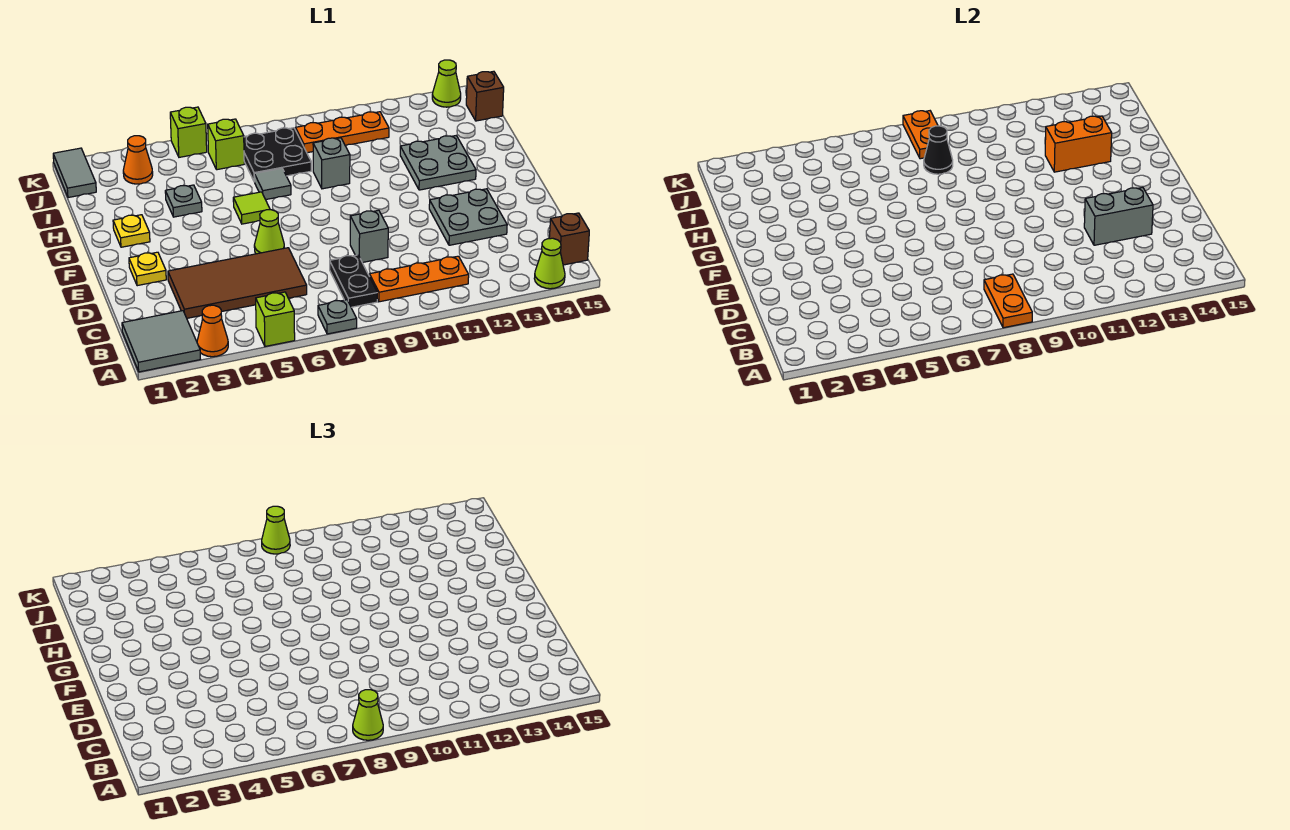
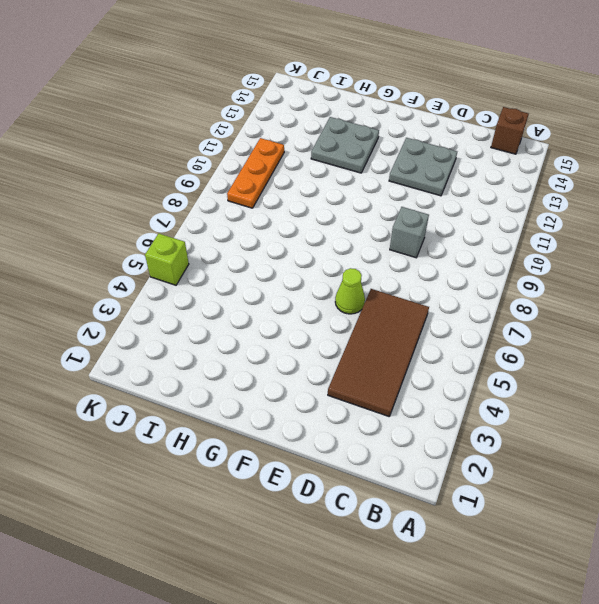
none -> grey 2x2 tile [122,311,200,372]
none -> orange 1x1 cone [197,305,228,357]
none -> lime 1x1 brick [256,292,295,346]
none -> grey 1x1 plate [318,300,357,334]

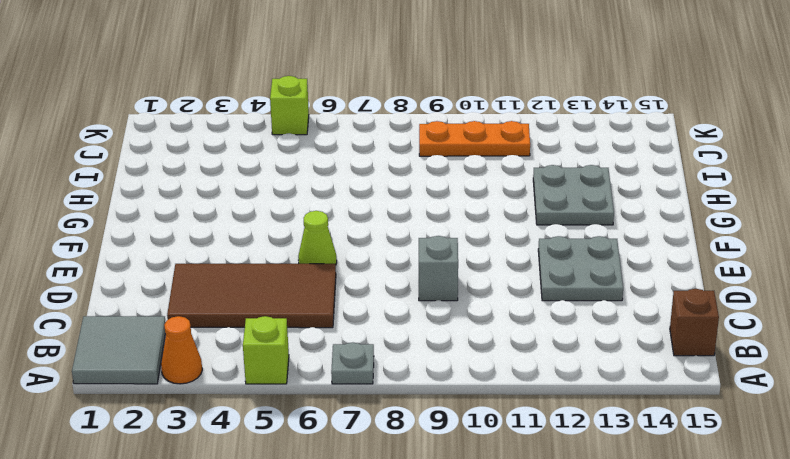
none -> lime 1x1 cone [534,238,565,289]
none -> black 1x2 plate [330,255,377,307]
none -> orange 1x3 plate [370,256,469,302]
none -> yellow 1x1 plate [129,252,166,286]

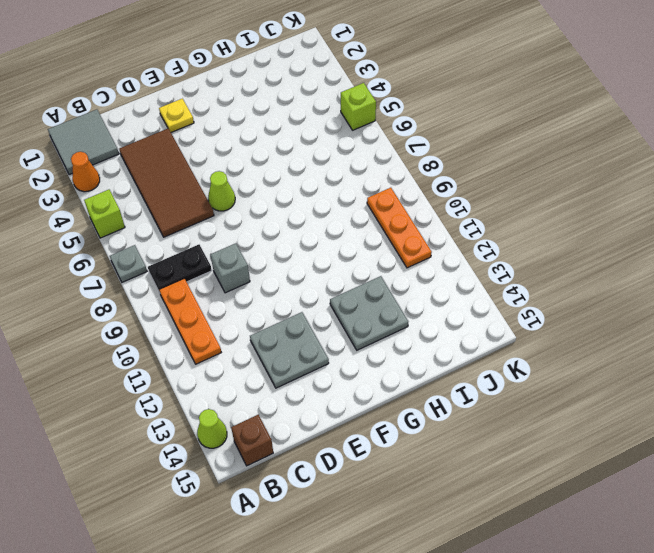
none -> yellow 1x1 plate [113,215,150,247]
none -> lime 1x1 tile [233,192,270,224]
none -> grey 1x1 plate [165,185,202,217]
none -> grey 1x1 tile [254,168,291,200]

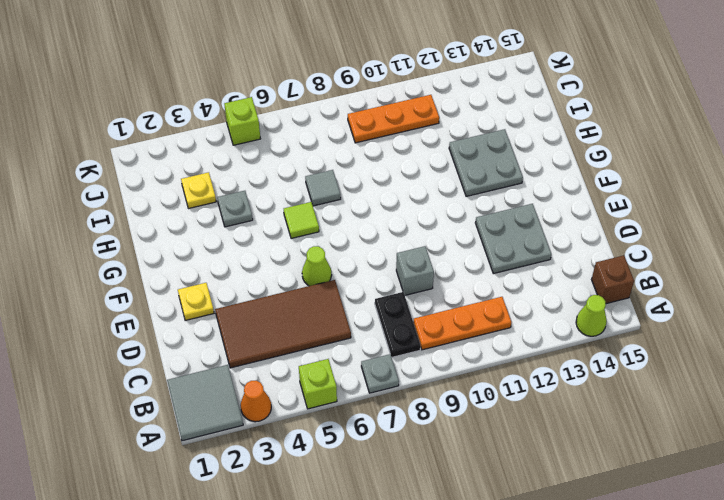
yellow 1x1 plate [181,172,216,209] -> yellow 1x1 plate moved to [113,215,150,247]
none -> grey 1x1 brick [313,138,350,189]
none -> black 2x2 plate [244,128,311,182]
none -> grey 1x2 tile [53,148,96,198]
none -> orange 1x1 cone [123,136,153,184]

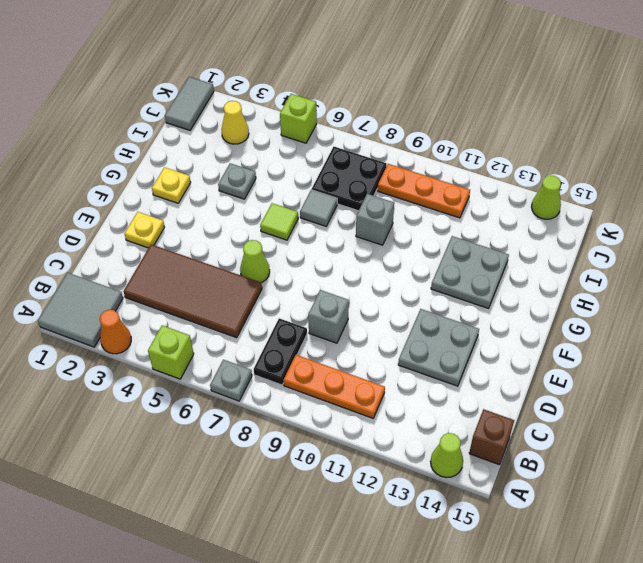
yellow 1x1 cone [221,101,249,144] -> orange 1x1 cone [123,136,153,184]
none -> lime 1x1 brick [208,119,244,170]
none -> brown 1x1 brick [466,71,504,121]
none -> orange 1x2 plate [984,274,1032,328]
none -> grey 1x2 brick [1084,187,1153,245]

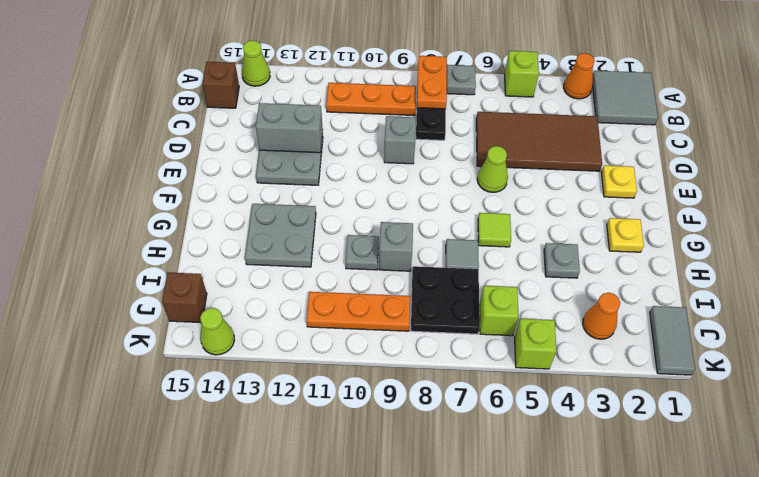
grey 1x1 plate [346,235,379,270] -> none
none -> orange 1x2 brick [1045,116,1112,172]
none -> black 1x1 cone [924,126,953,174]
none -> orange 1x2 plate [903,111,938,159]
none -> lime 1x1 cone [353,690,383,740]

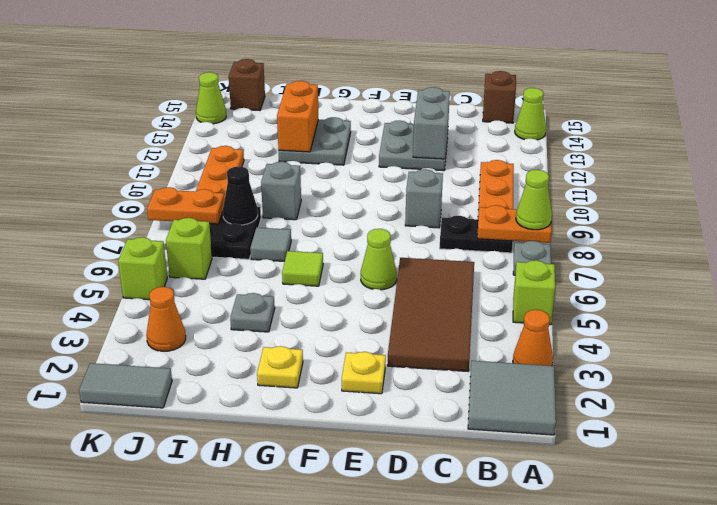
none -> lime 1x1 cone [262,506,290,554]

